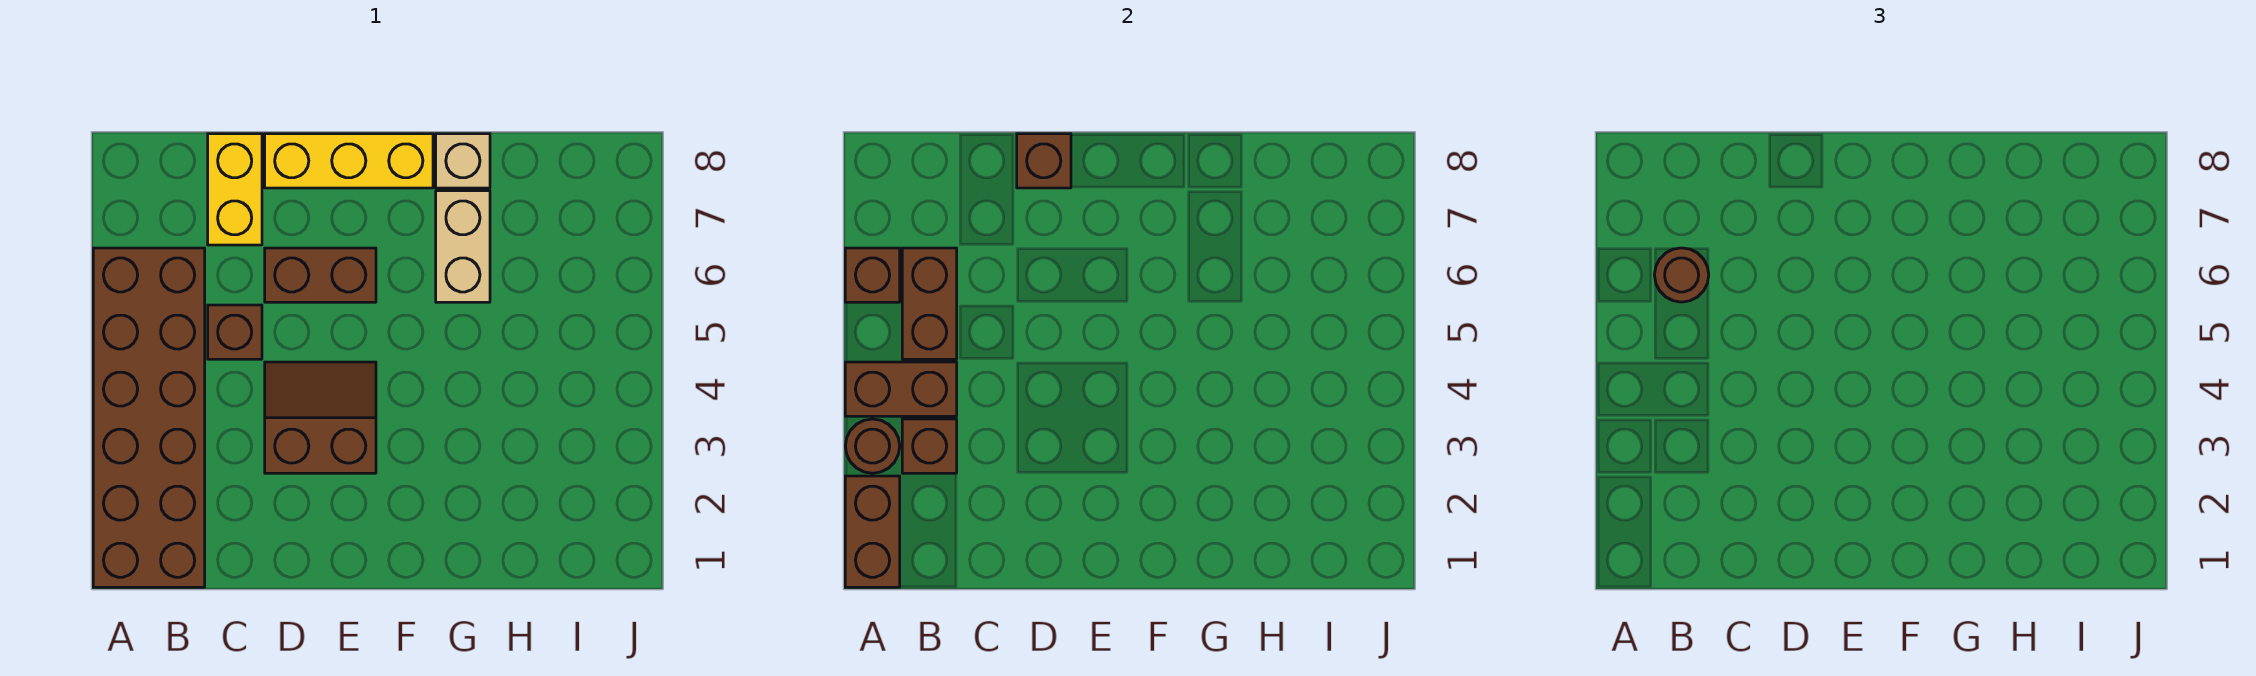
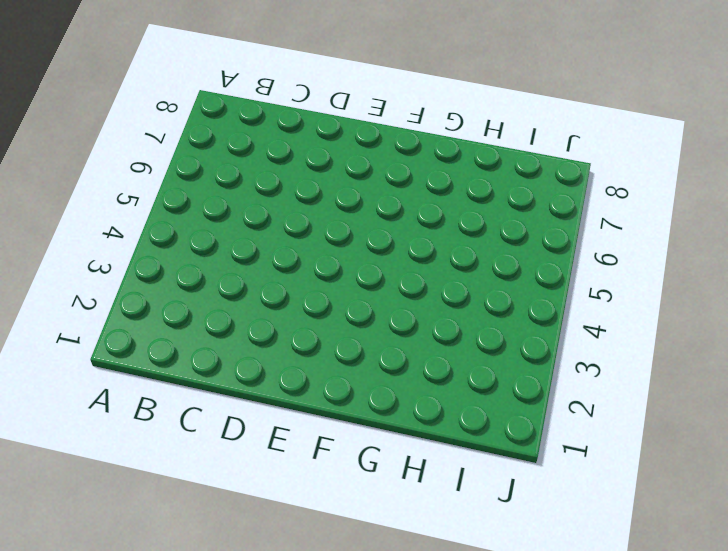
none -> brown 2x6 brick [93,248,205,587]
none -> brown 1x1 brick [208,305,262,359]
none -> yellow 1x2 brick [208,134,262,245]

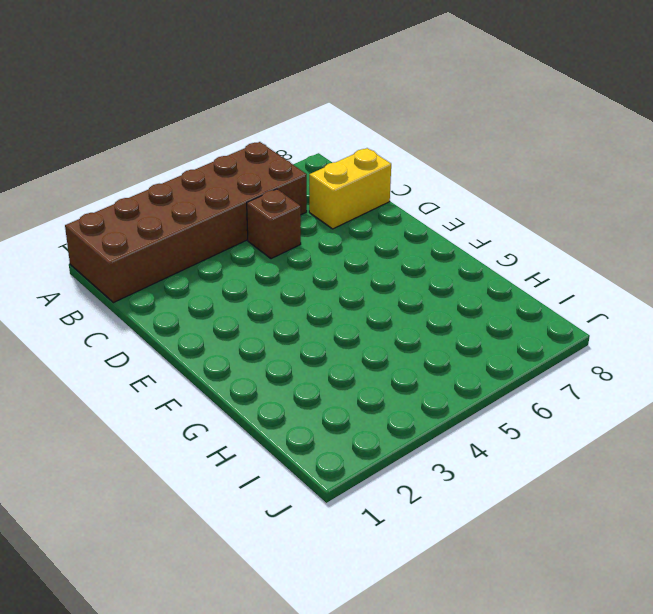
none -> brown 2x2 slope [265,362,376,473]
none -> brown 1x2 brick [265,248,376,302]
none -> yellow 1x3 brick [265,134,433,188]

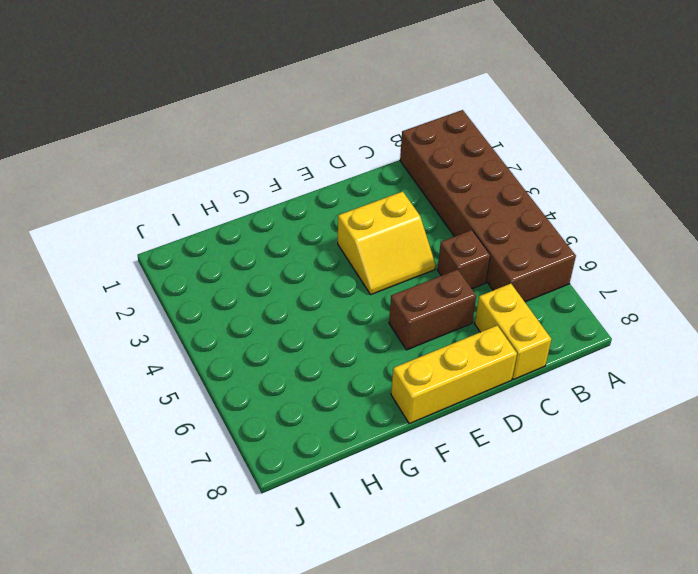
yellow 2x2 slope [338,192,435,294] -> brown 2x2 slope [265,362,376,473]
none -> tan 1x2 brick [436,191,490,302]
none -> tan 1x1 brick [436,134,490,188]
none -> brown 1x2 brick [845,476,900,587]

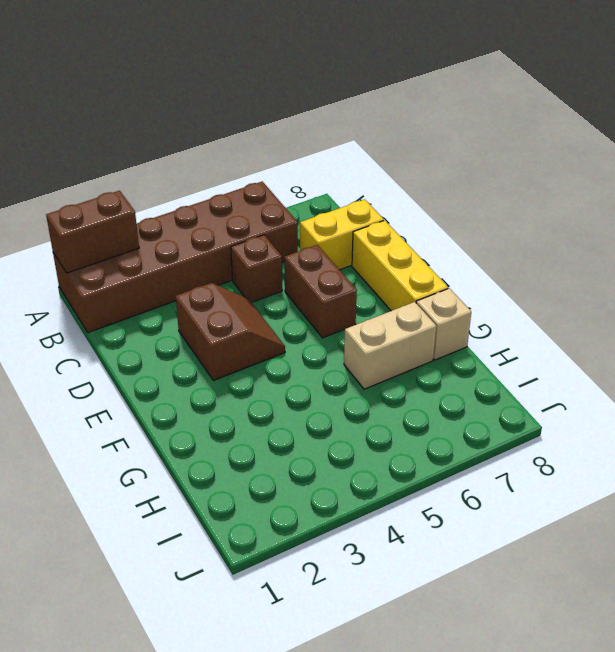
none -> brown 1x1 round brick [845,419,900,473]
none -> brown 1x2 brick [845,362,957,416]
none -> brown 1x1 brick [845,248,900,302]

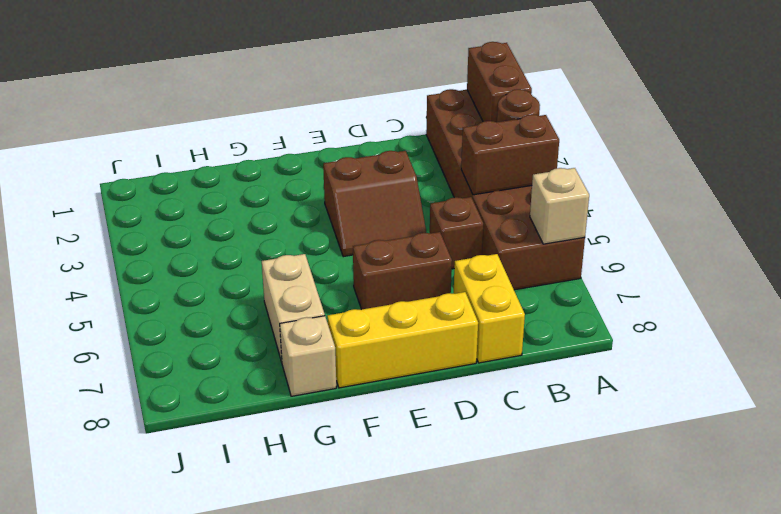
tan 1x1 brick [530,168,589,244] -> brown 1x1 brick [845,248,900,302]
none -> brown 1x1 brick [902,419,957,473]
none -> brown 1x2 brick [902,248,957,359]
none -> brown 1x1 brick [1017,134,1071,188]

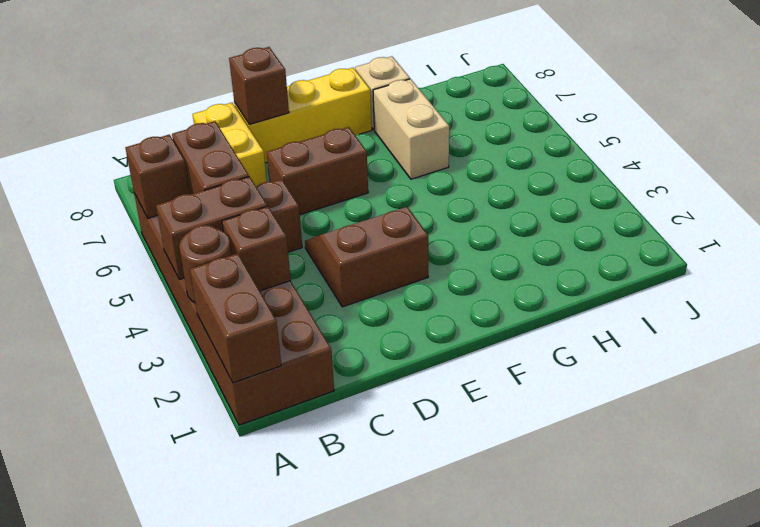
none -> brown 1x1 round brick [1655,248,1709,302]

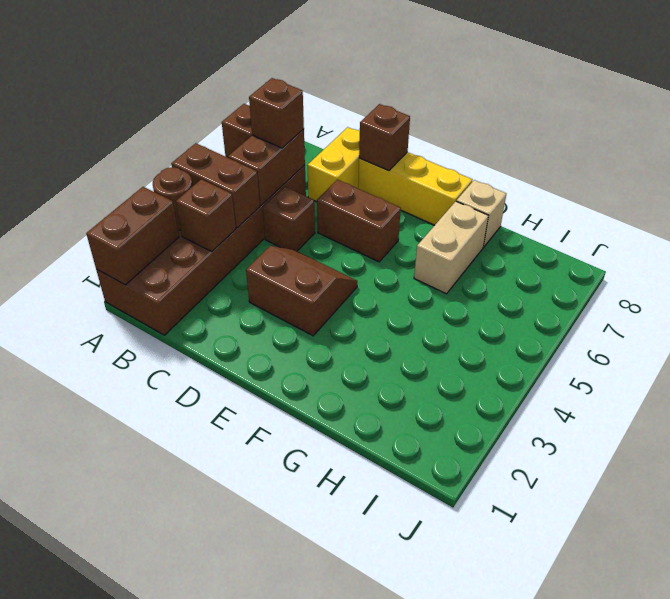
brown 1x1 brick [249,78,304,148] -> brown 1x1 round brick [1655,248,1709,302]

